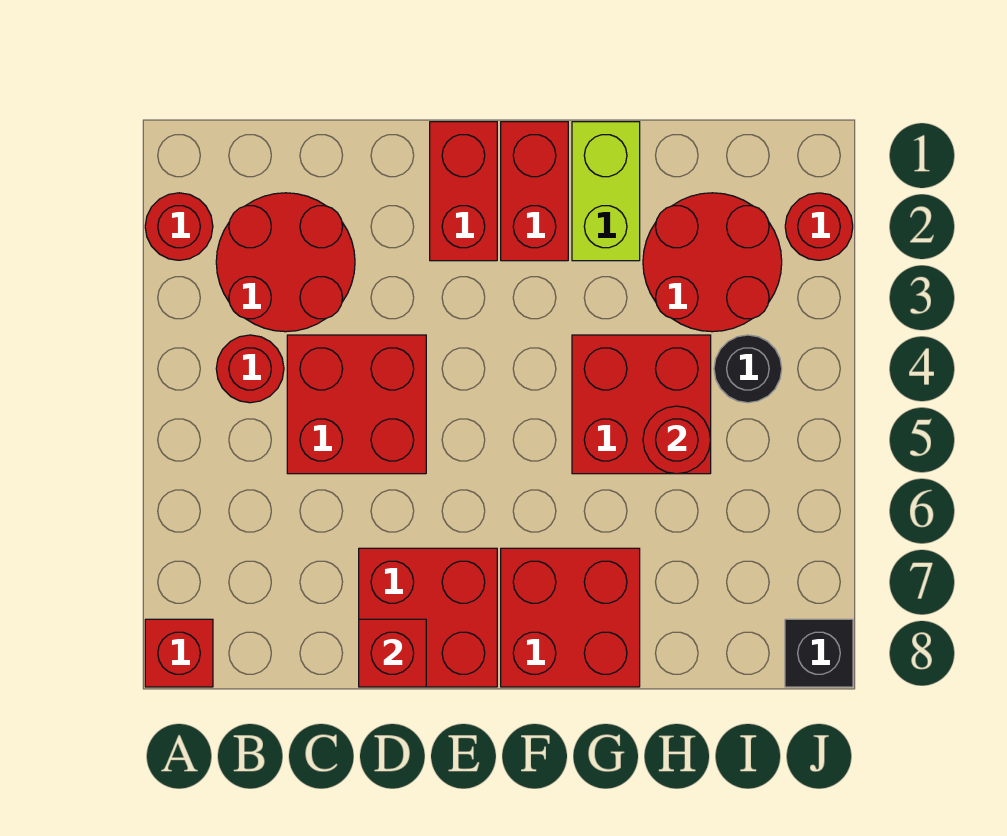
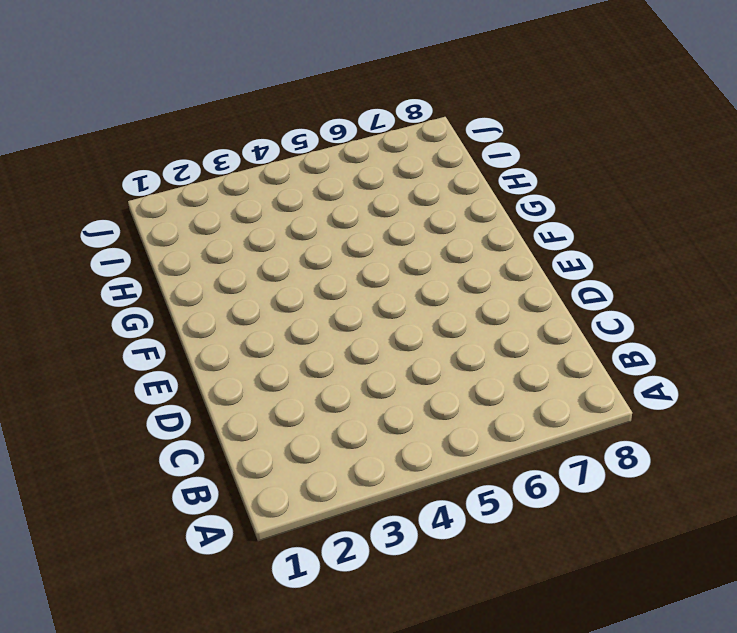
none -> red 1x1 round brick [145,193,213,260]
none -> red 1x1 brick [145,619,213,687]
none -> red 2x2 round brick [216,193,355,332]

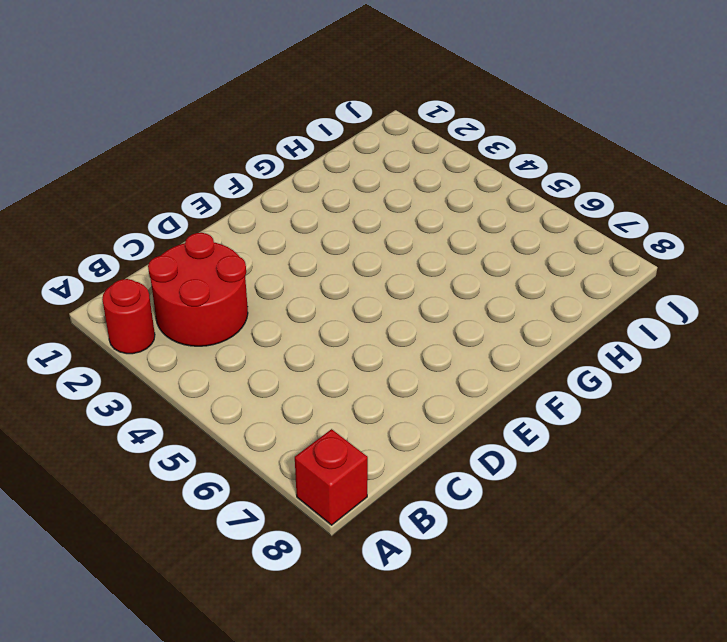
none -> red 1x1 round brick [216,335,284,403]
none -> red 2x2 brick [287,335,426,474]
none -> red 2x2 brick [359,548,497,687]

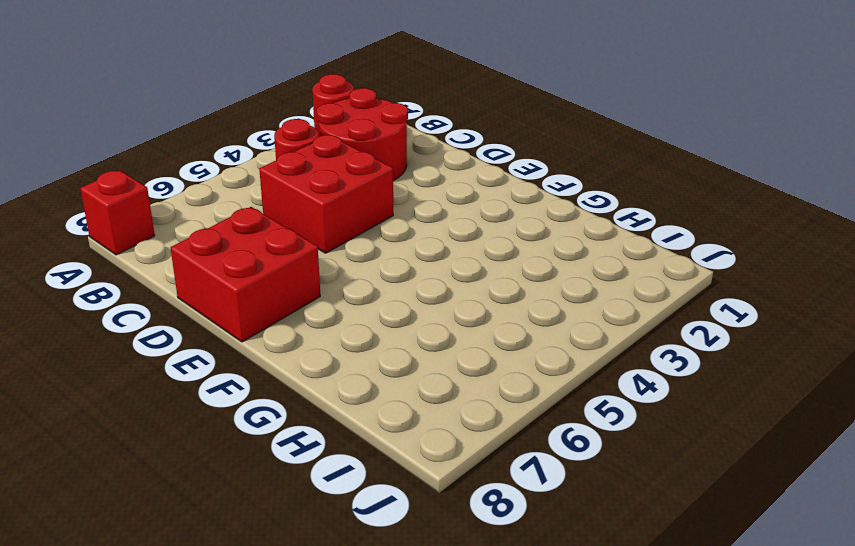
none -> red 1x2 brick [430,122,497,261]
none -> red 1x2 brick [501,122,568,261]
none -> red 2x2 brick [501,548,640,687]

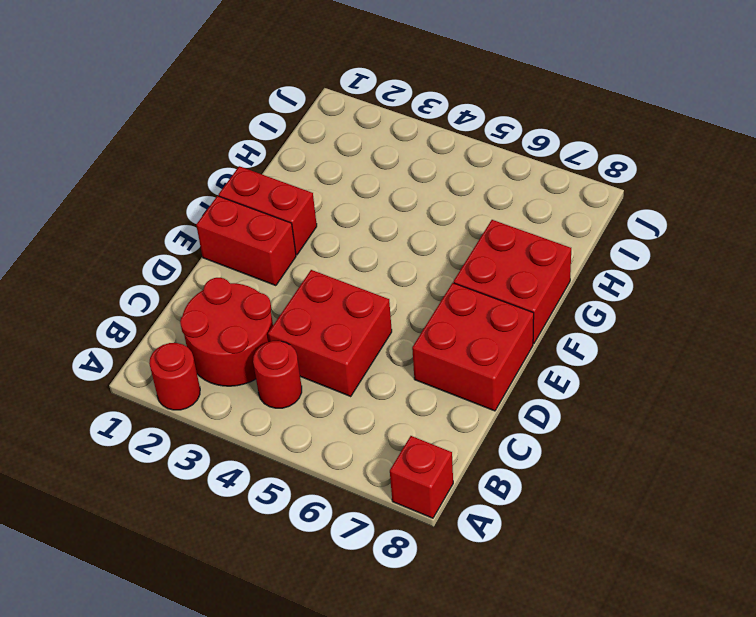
none -> lime 1x2 brick [572,122,640,261]
none -> red 2x2 brick [572,335,711,474]
none -> red 2x2 round brick [643,193,782,332]

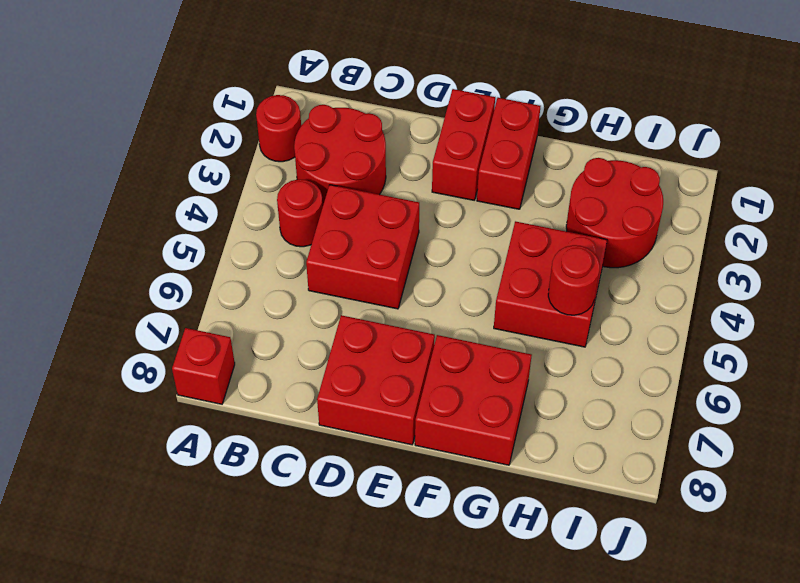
none -> lime 1x2 brick [572,122,640,261]
none -> black 1x1 round brick [714,335,782,403]
none -> red 1x1 round brick [785,193,853,260]

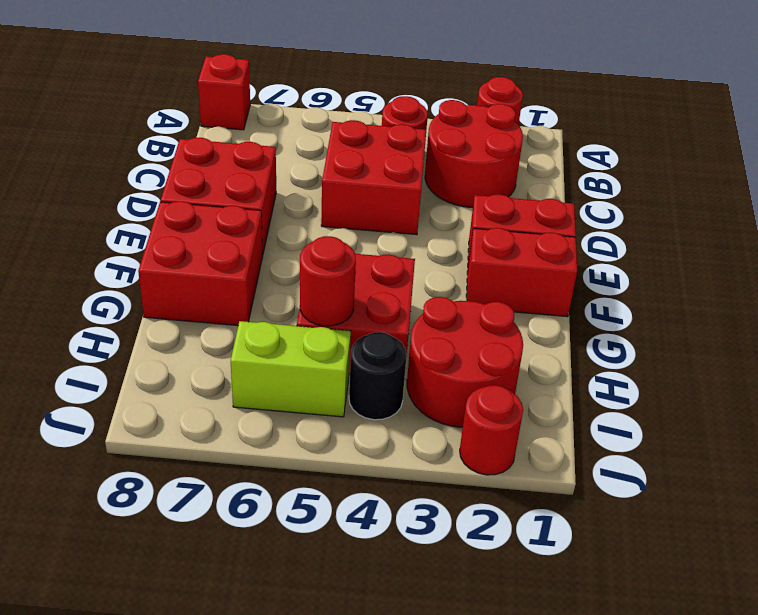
lime 1x2 brick [231,321,351,417] -> lime 1x2 brick moved to [572,122,640,261]
none -> black 1x1 brick [785,619,853,687]
none -> red 1x1 brick [359,619,426,687]

